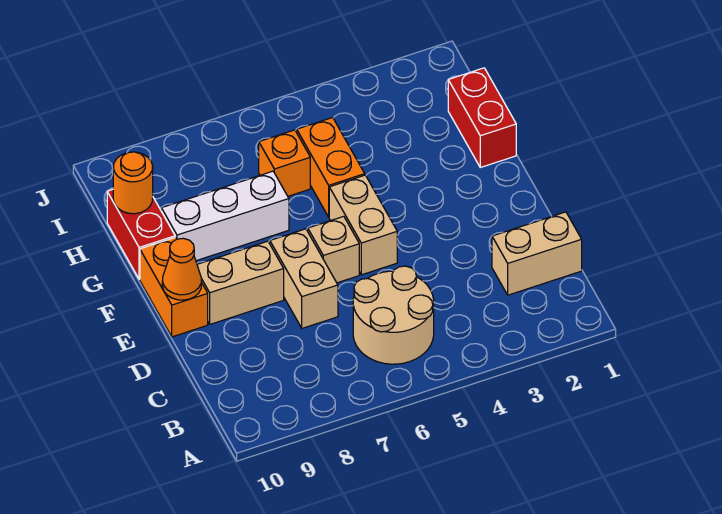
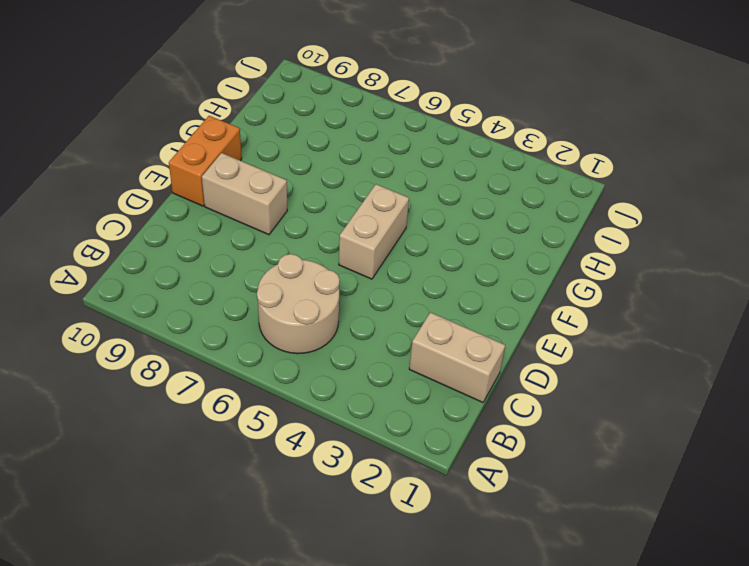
none -> tan 1x2 brick [270,229,338,328]
none -> tan 1x1 brick [308,216,359,283]
none -> red 1x2 brick [448,68,516,167]

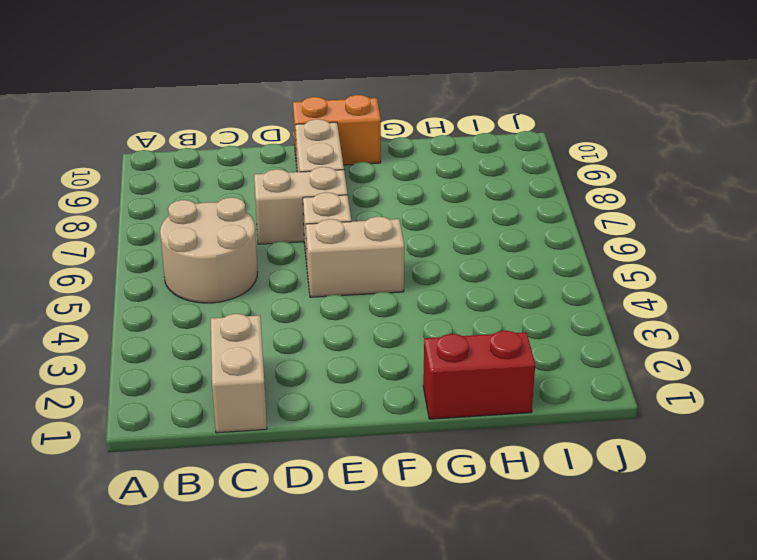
none -> orange 1x2 brick [297,118,365,217]
none -> white 1x3 brick [161,171,289,261]
none -> red 1x2 brick [107,190,175,279]

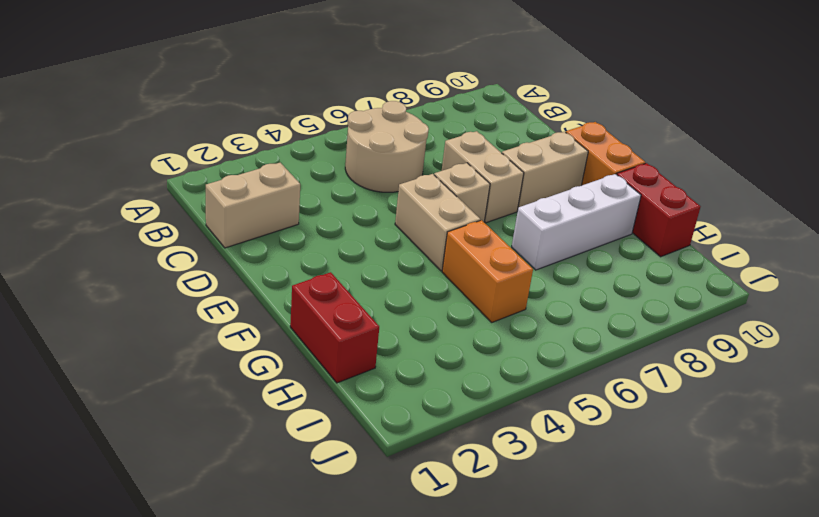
none -> orange 1x1 brick [259,130,310,196]
none -> orange 1x1 cone [162,238,202,300]
none -> orange 1x1 round brick [113,152,153,214]

